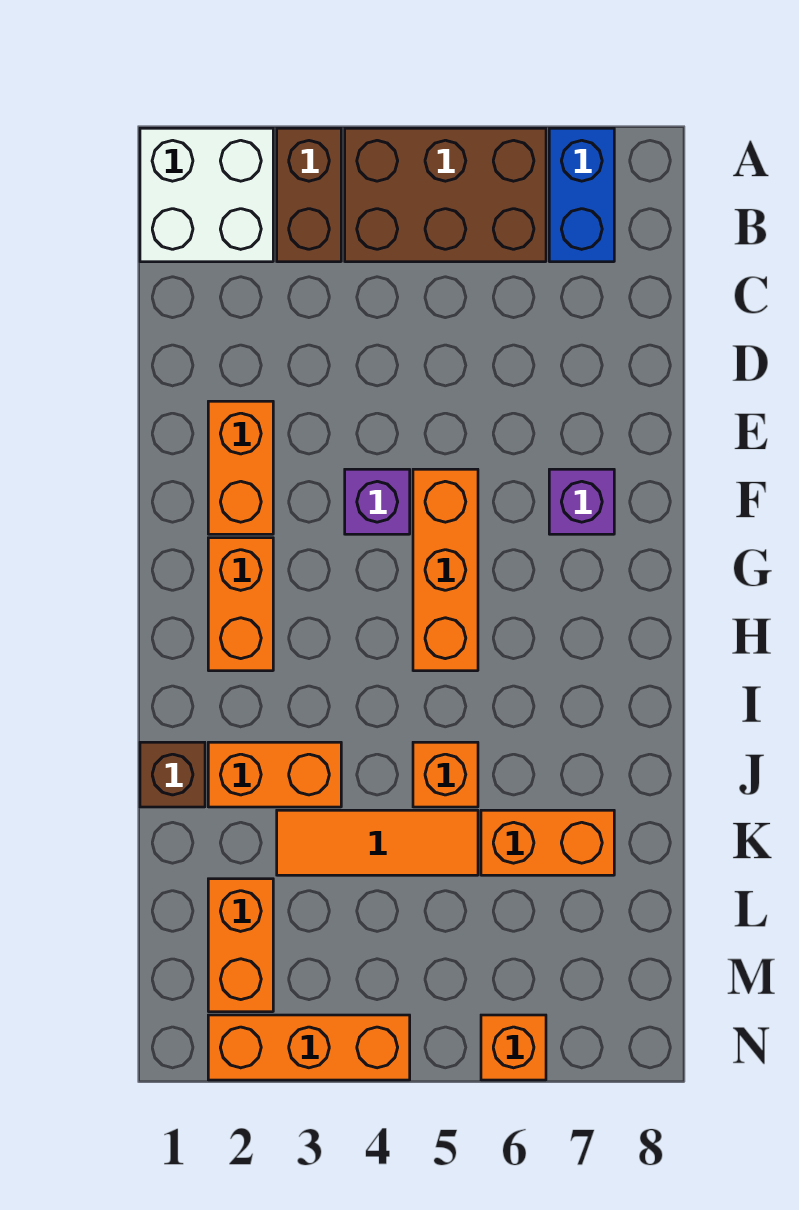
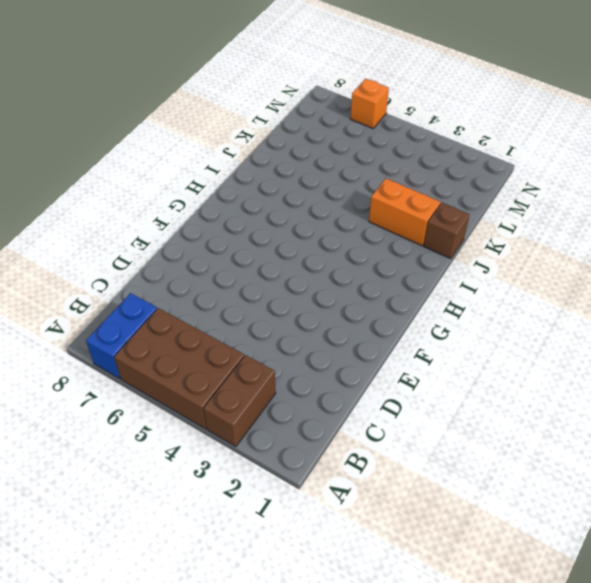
none -> white 2x2 brick [140,128,273,262]
none -> orange 1x2 brick [208,401,273,534]
none -> purple 1x1 brick [345,469,410,534]

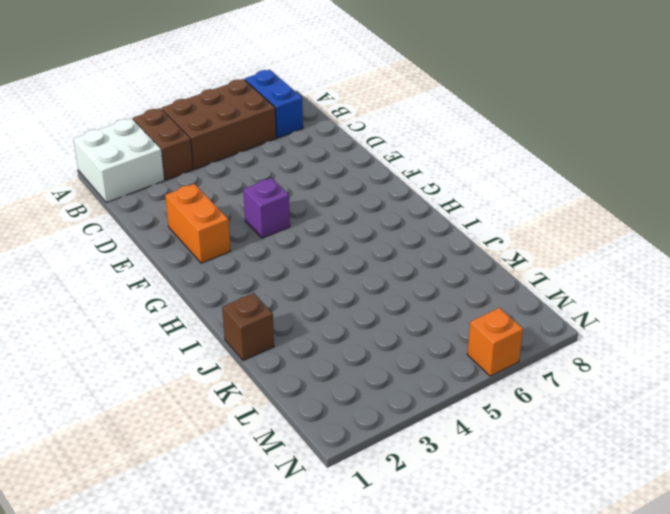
none -> orange 1x3 brick [413,469,478,671]
none -> purple 1x1 brick [549,469,614,534]
none -> orange 1x2 brick [208,538,273,671]

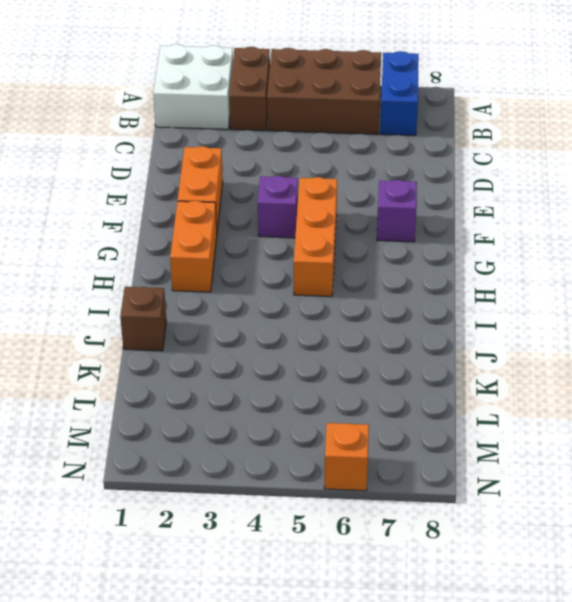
none -> orange 1x2 brick [208,742,341,807]
none -> orange 1x1 brick [413,742,478,807]
none -> orange 1x3 tile [277,810,478,875]

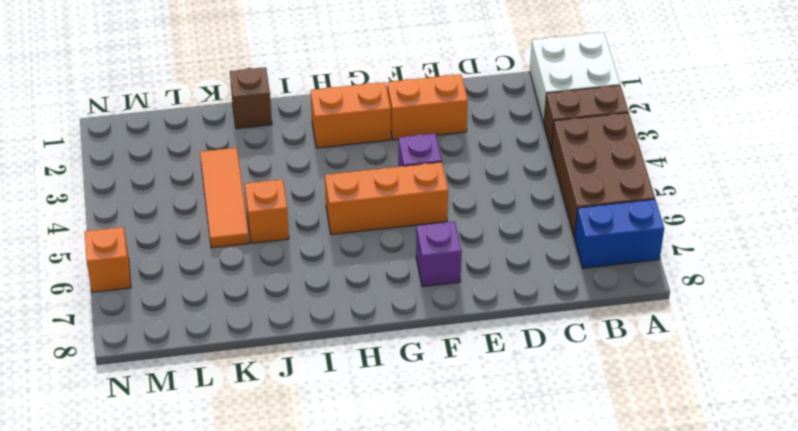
none -> orange 1x2 brick [208,742,341,807]
none -> orange 1x2 brick [481,810,614,875]
none -> orange 1x2 brick [208,879,273,1012]

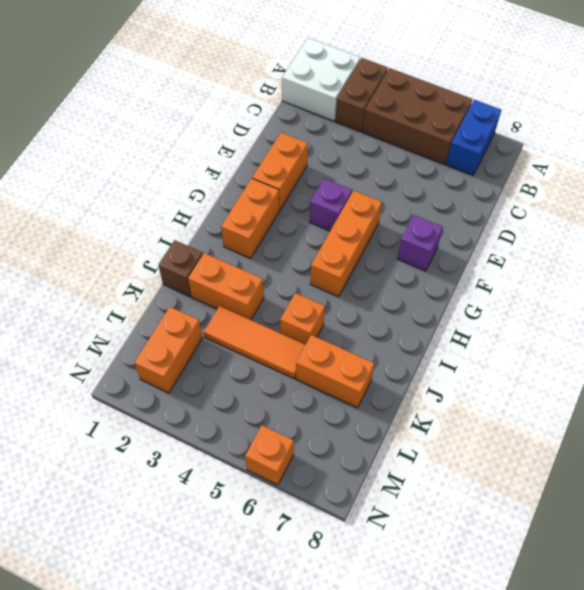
none -> orange 1x3 brick [208,1015,410,1080]

